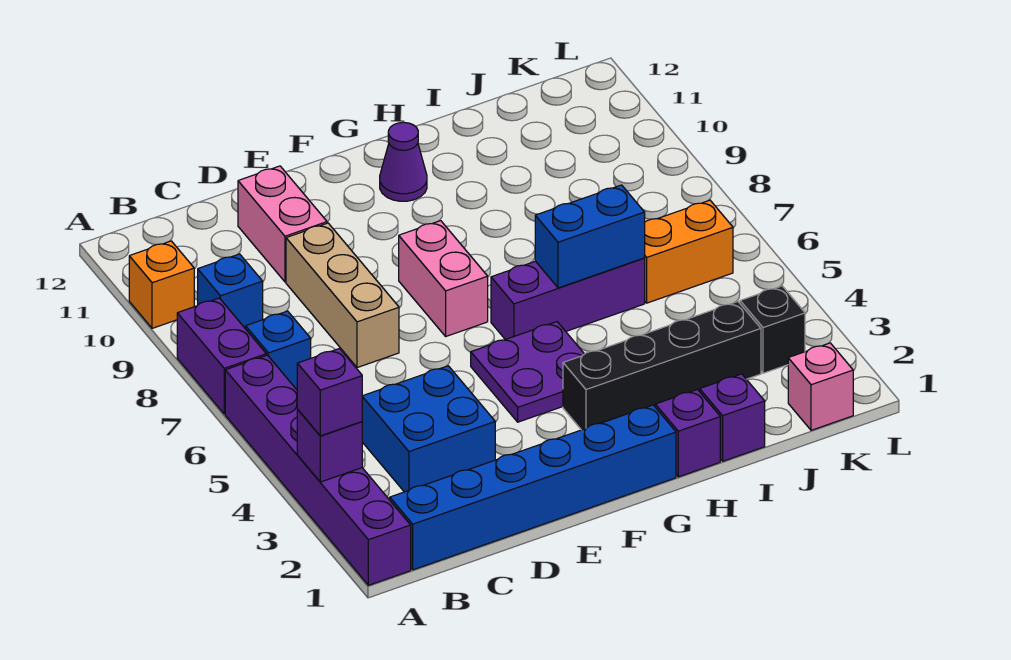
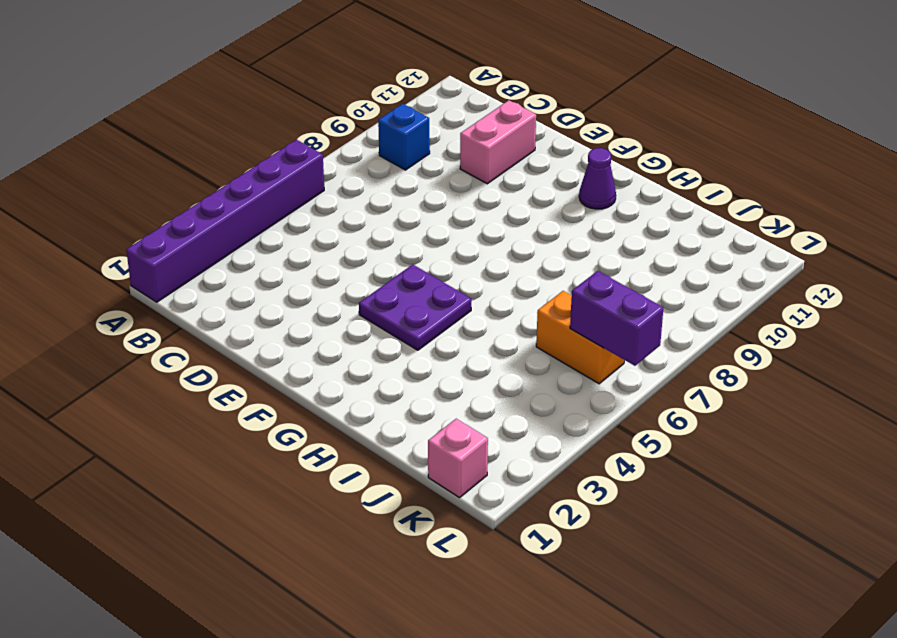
purple 1x2 brick [570,271,663,366] -> purple 1x2 brick turned to [177,298,266,414]
none -> orange 1x1 brick [129,241,194,328]
none -> blue 1x6 brick [390,405,676,570]
none -> blue 1x1 brick [246,311,311,389]

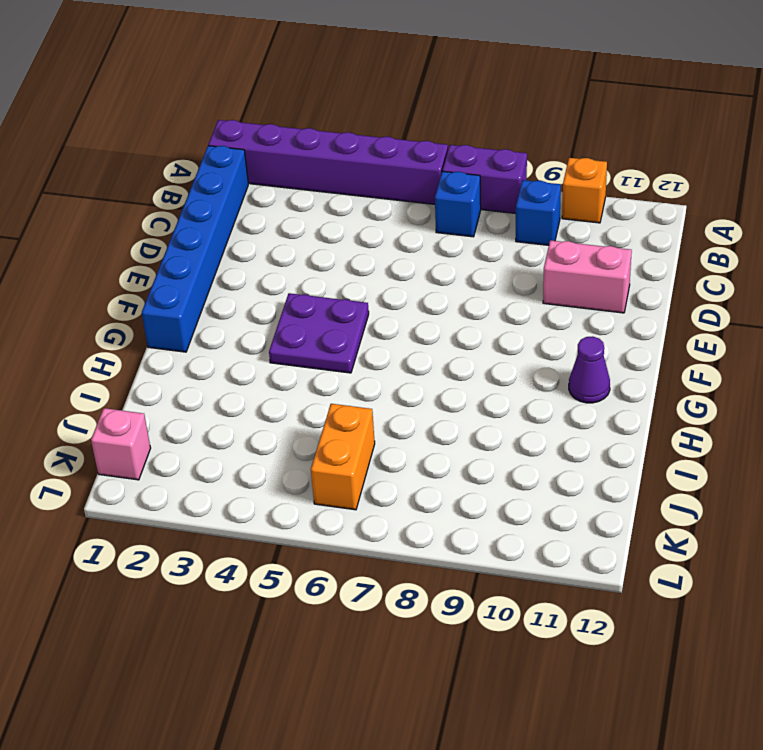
none -> blue 2x2 brick [362,366,495,492]
none -> tan 1x3 brick [286,223,399,368]
none -> pink 1x2 brick [399,221,488,336]

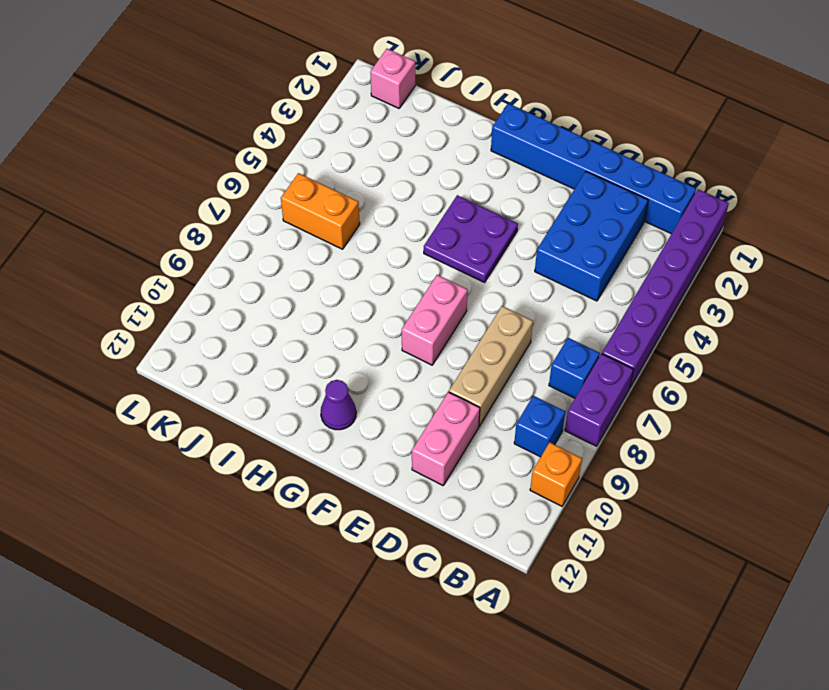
blue 2x3 brick [535,172,648,301] -> blue 2x2 brick [362,366,495,492]
none -> black 1x4 brick [563,301,761,430]
none -> purple 1x3 brick [491,258,645,340]
none -> purple 1x1 brick [655,389,720,477]

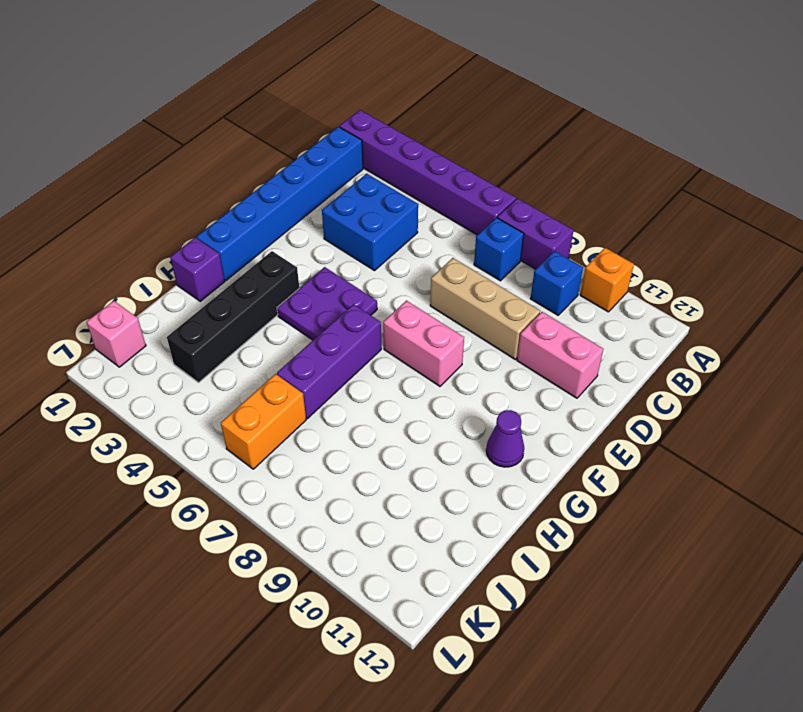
none -> purple 1x1 brick [700,374,765,461]
none -> black 1x1 brick [740,286,805,373]
none -> purple 1x1 brick [297,410,362,482]

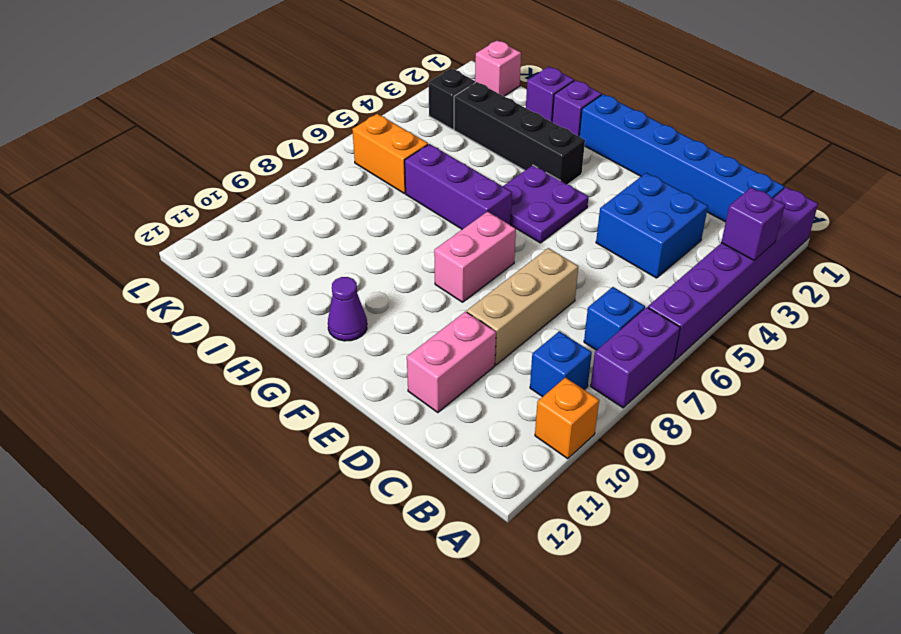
none -> blue 1x2 brick [535,185,645,288]
none -> purple 1x1 brick [297,349,362,436]

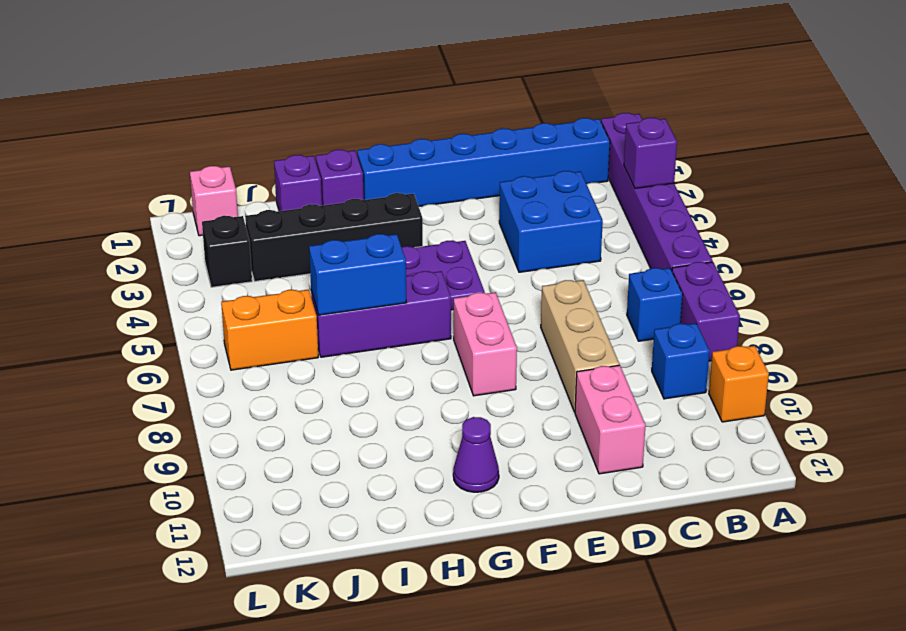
none -> purple 1x1 brick [297,349,362,436]

